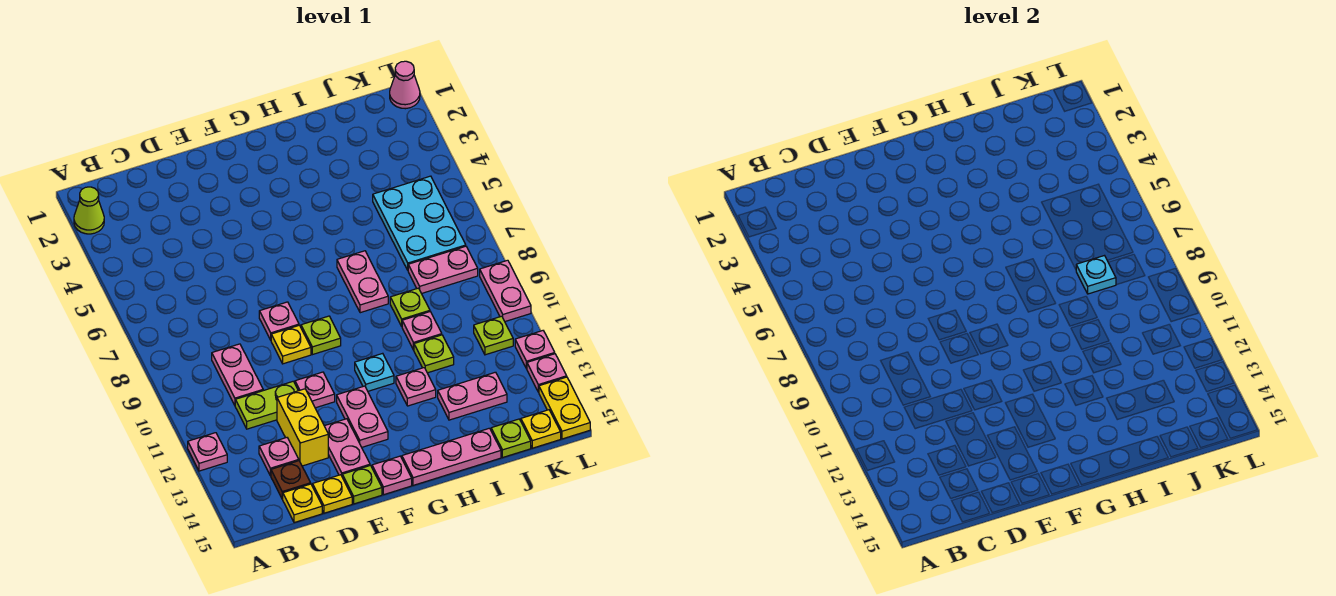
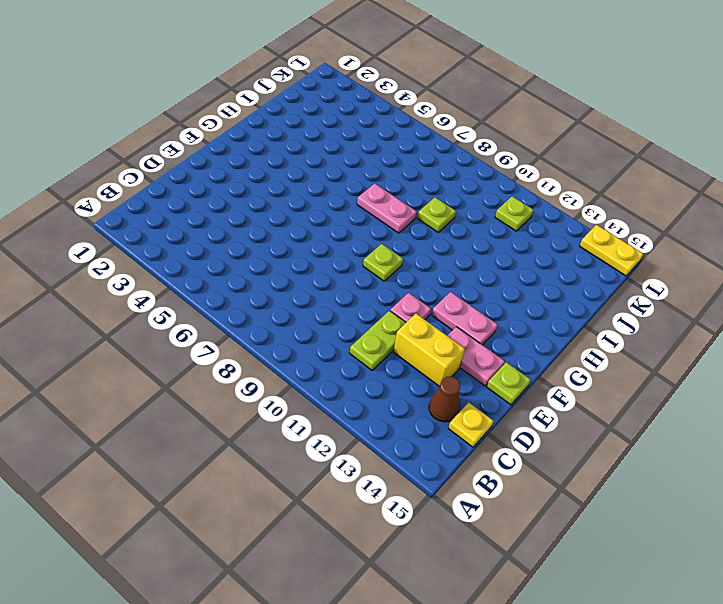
brown 1x1 cone [429,377,460,422] -> brown 1x1 plate [271,461,311,499]
none -> lime 1x1 cone [74,187,104,234]
none -> pink 1x1 plate [188,433,227,471]
none -> pink 1x2 plate [212,344,263,405]
none -> pink 1x1 plate [259,438,299,476]

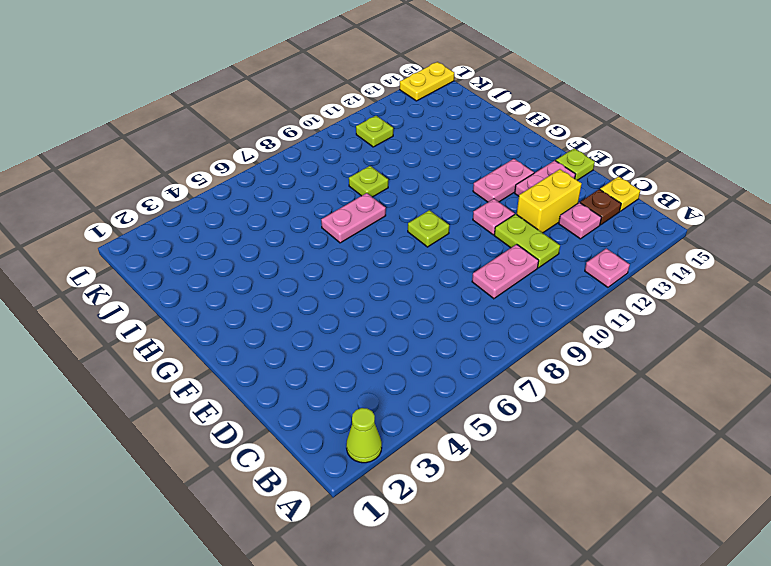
none -> yellow 1x1 plate [313,475,352,513]
none -> pink 1x1 plate [259,302,299,340]
none -> yellow 1x1 plate [271,325,311,364]
none -> pink 1x1 plate [372,456,412,495]

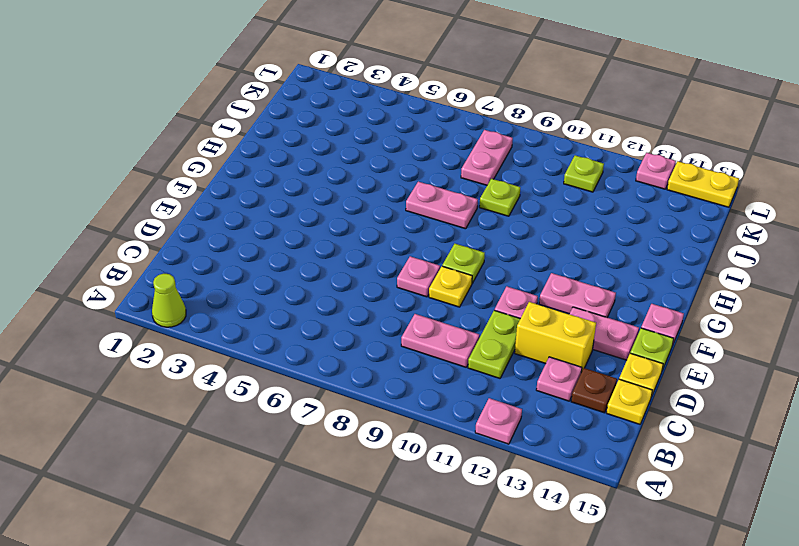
none -> cyan 1x1 plate [355,353,394,391]
none -> pink 1x3 plate [402,428,501,485]
none -> pink 1x1 plate [396,368,436,406]
none -> pink 1x1 plate [402,312,442,350]

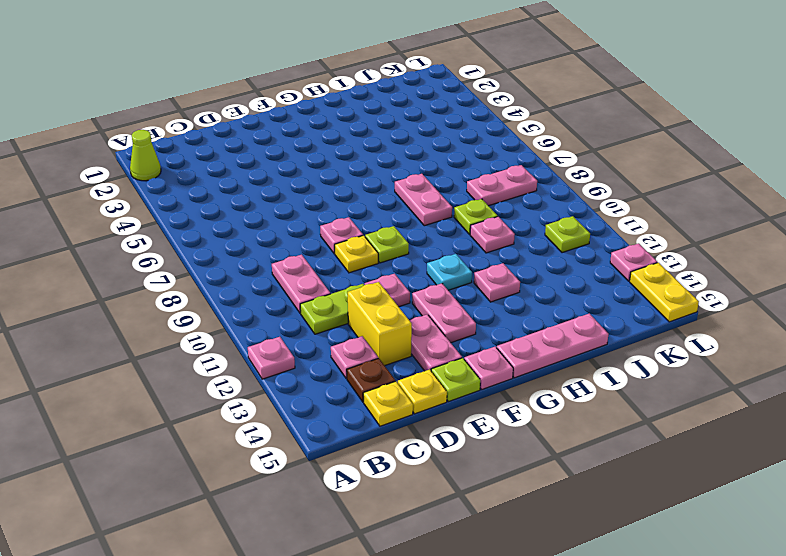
none -> lime 1x1 plate [414,335,454,373]
none -> pink 1x2 plate [438,372,507,420]
none -> cyan 2x3 plate [373,176,466,270]
none -> lime 1x1 plate [491,419,531,457]

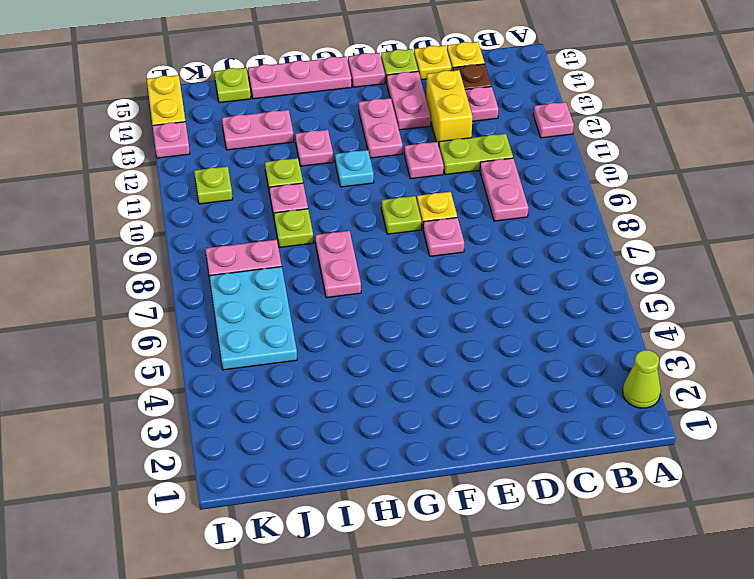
none -> yellow 1x1 plate [521,410,561,448]
none -> pink 1x1 cone [390,61,420,109]
none -> pink 1x2 plate [480,260,531,321]
none -> pink 1x1 plate [515,331,555,369]

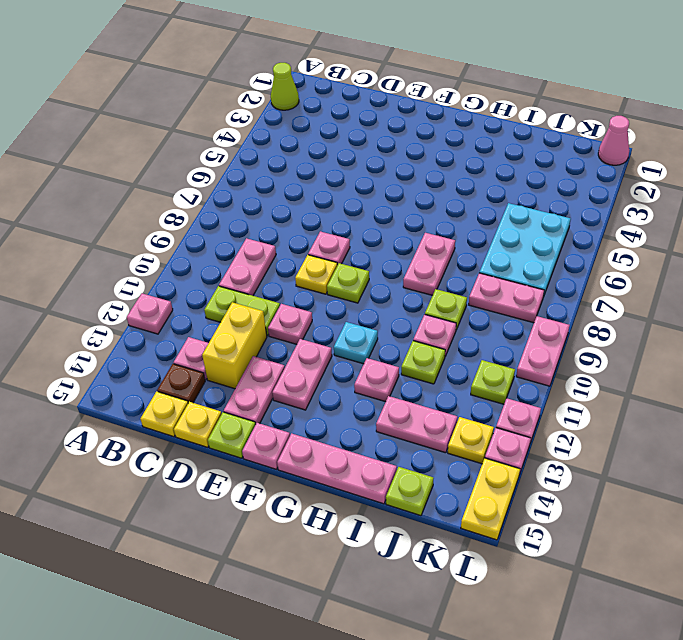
yellow 1x1 plate [448,417,494,464] -> yellow 1x1 plate moved to [521,410,561,448]
none -> cyan 1x1 plate [1076,256,1116,294]

